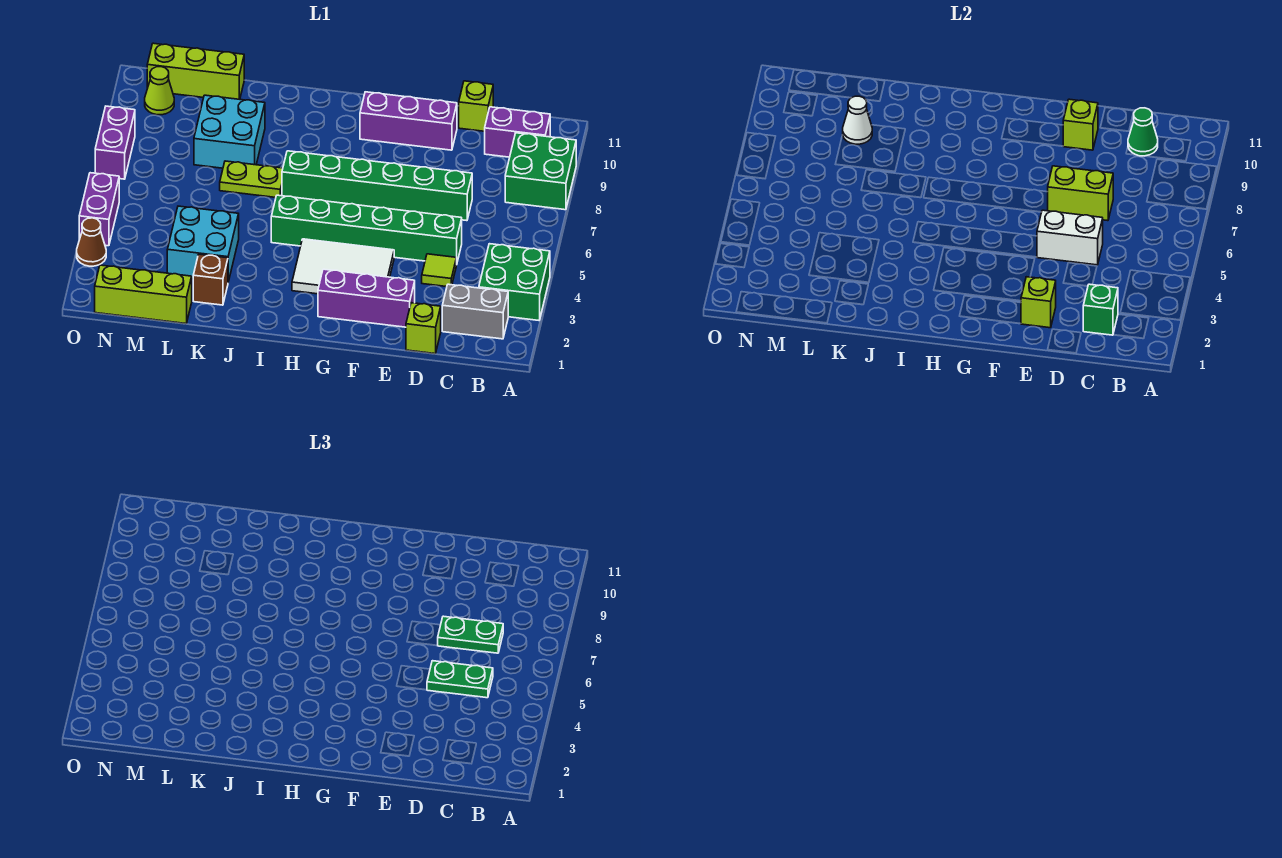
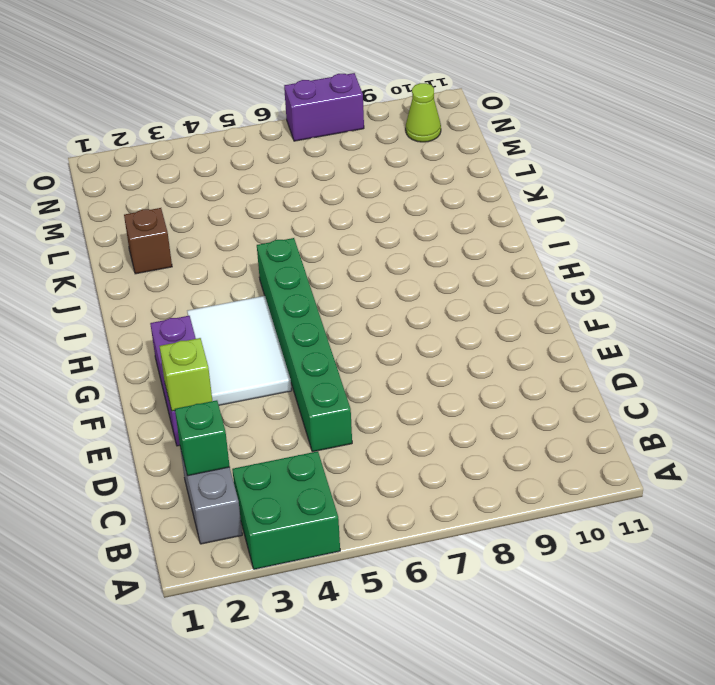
none -> green 2x2 brick [505,133,576,210]
none -> purple 1x2 brick [485,107,550,157]
none -> lime 1x1 brick [406,303,441,354]
none -> lime 1x1 tile [422,254,456,287]

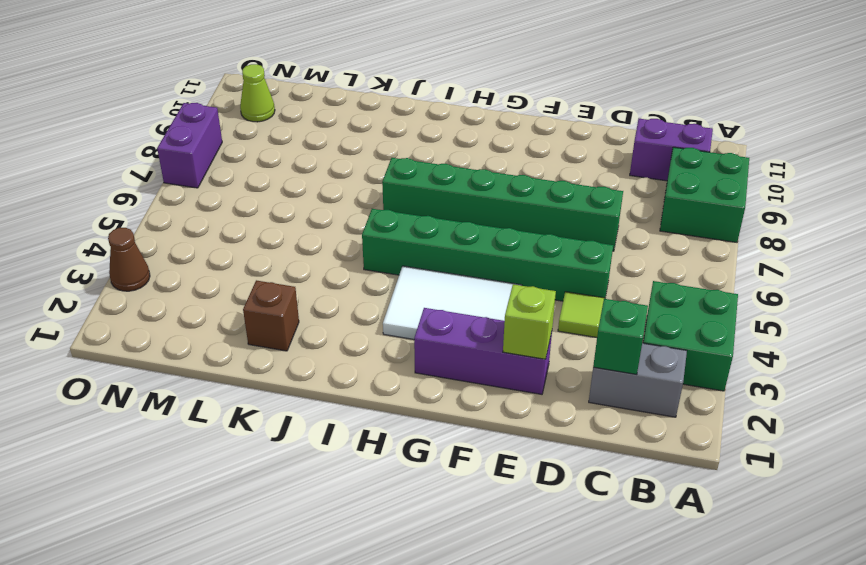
none -> lime 1x1 brick [406,303,441,354]
none -> lime 1x1 brick [459,81,493,131]
none -> purple 1x3 brick [360,92,457,150]
none -> lime 1x2 plate [220,161,283,197]

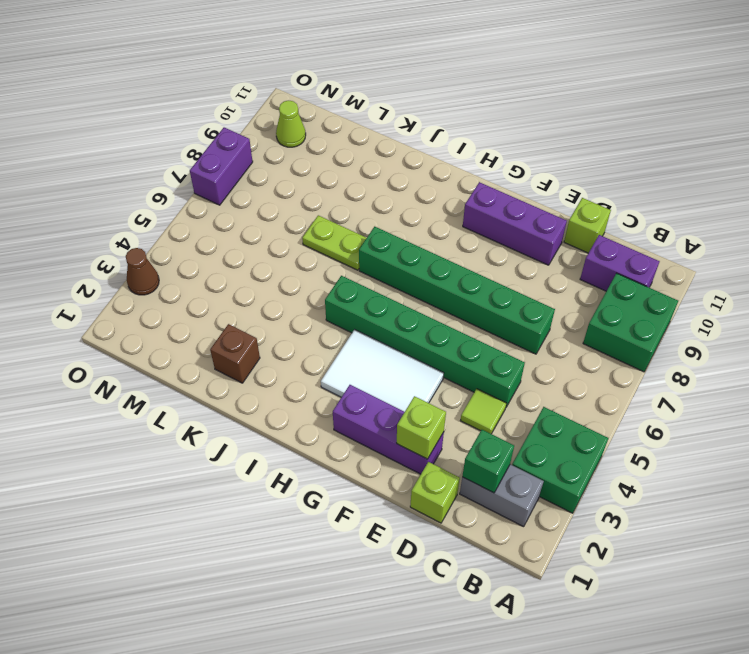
none -> cyan 2x2 brick [167,206,239,282]
none -> cyan 2x2 brick [194,95,265,168]
none -> lime 1x3 brick [95,265,192,324]
none -> lime 1x3 brick [147,43,244,99]

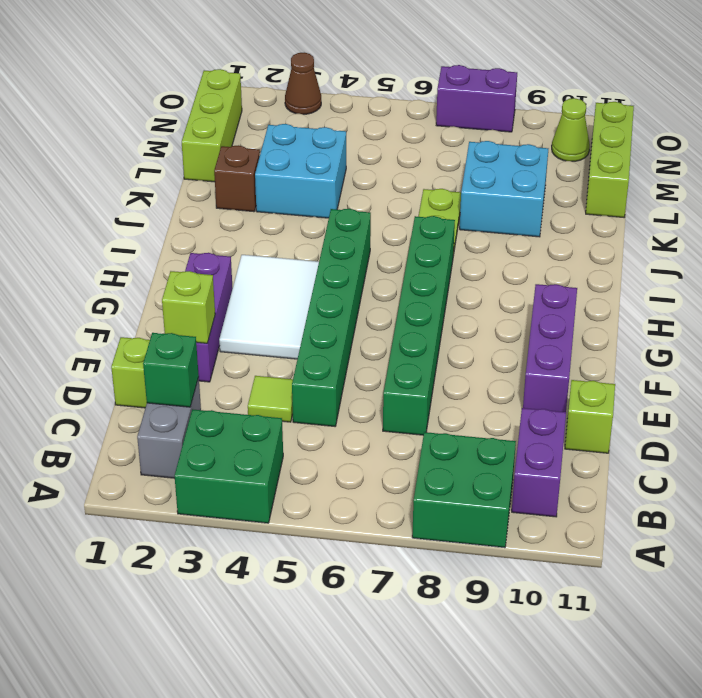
none -> purple 1x2 brick [79,173,119,246]
none -> green 1x1 cone [1128,108,1158,156]
none -> white 1x2 brick [1037,210,1103,265]
none -> lime 1x2 brick [1048,166,1113,221]

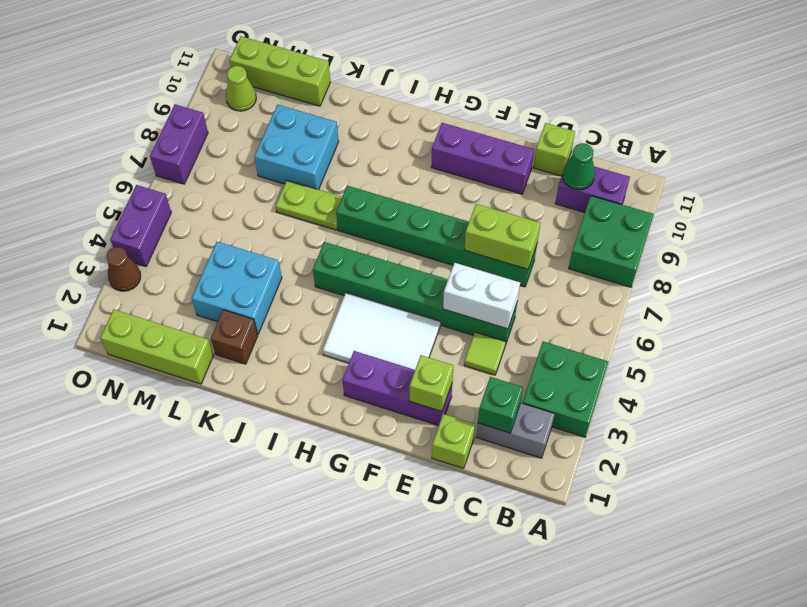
none -> lime 1x1 brick [1063,99,1098,150]
none -> white 1x1 cone [843,96,872,144]
none -> green 1x2 plate [427,661,493,698]
none -> green 1x2 plate [437,616,503,653]

